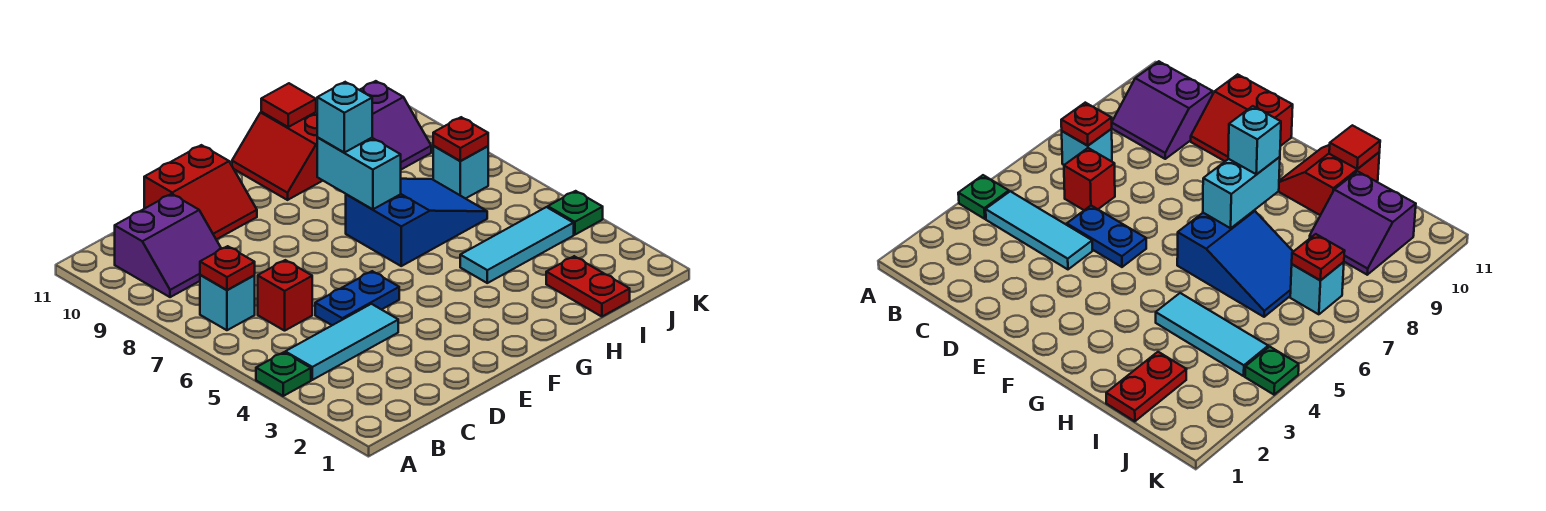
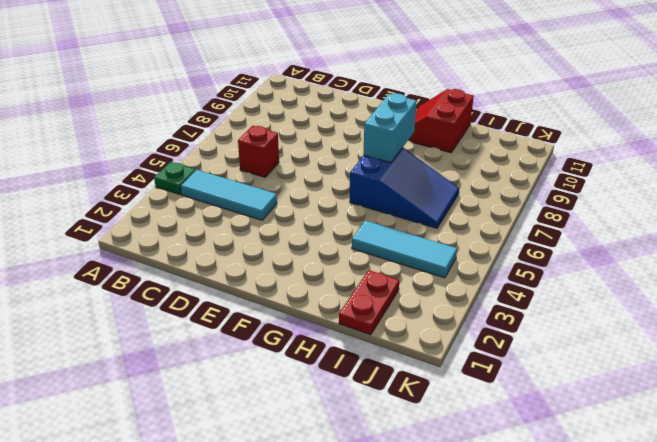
none -> cyan 1x1 brick [200,275,255,330]
none -> purple 2x2 slope [115,194,221,297]
none -> blue 1x2 plate [315,271,399,325]

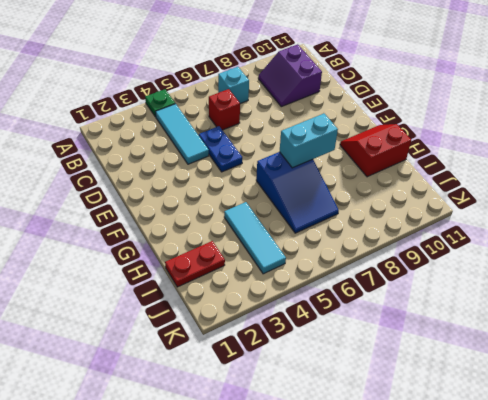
none -> red 2x2 slope [144,145,257,240]
none -> purple 2x2 slope [360,81,431,169]
none -> cyan 1x1 brick [433,146,488,199]

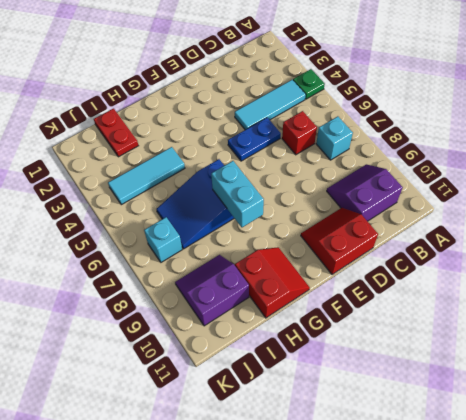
none -> green 1x1 plate [548,191,603,235]
none -> red 1x1 plate [200,246,255,290]
none -> red 1x1 tile [261,83,316,127]

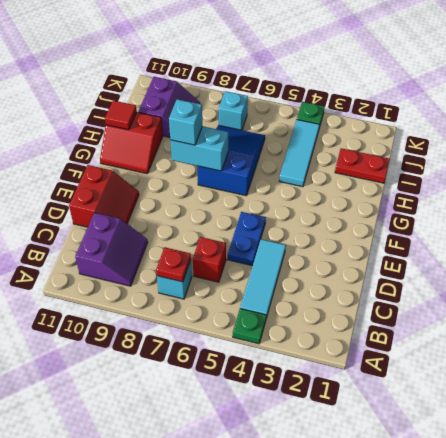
none -> red 1x1 plate [433,117,488,161]

